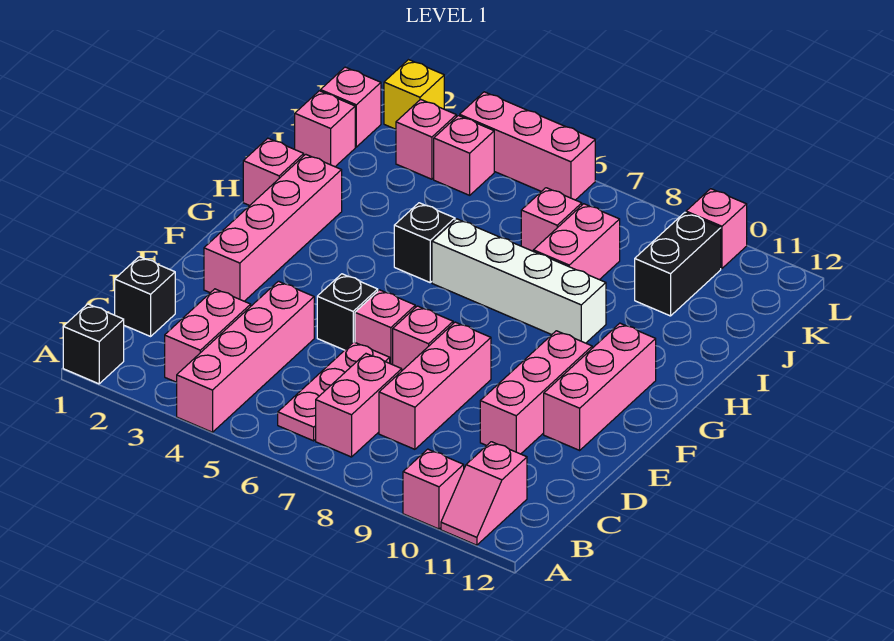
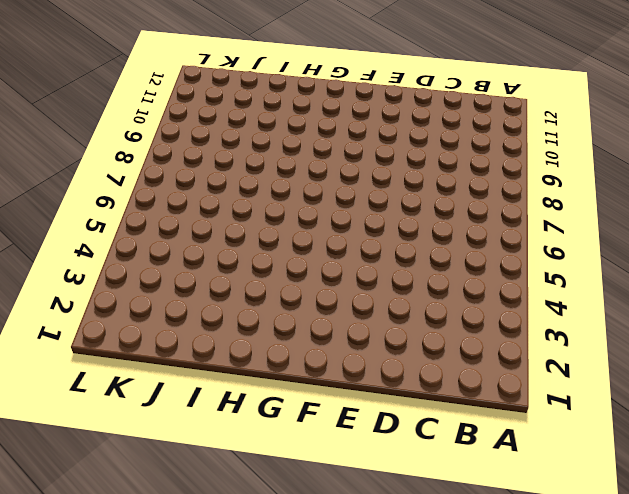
none -> black 1x1 brick [63,304,124,384]
none -> pink 1x4 brick [177,281,314,432]
none -> pink 1x1 brick [403,449,464,529]

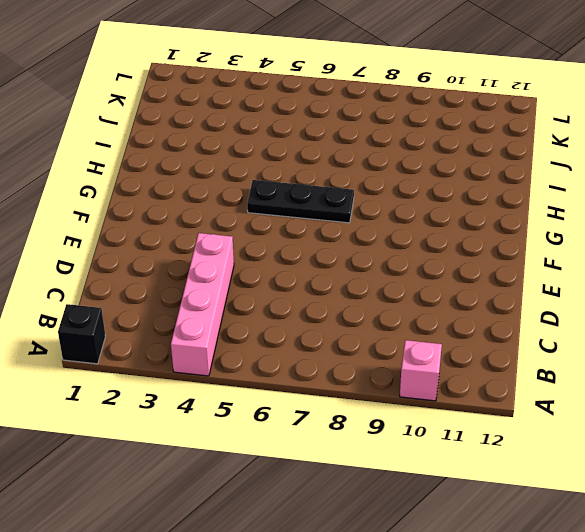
black 1x3 plate [247,180,354,223] -> none
none -> pink 1x2 slope [441,442,527,545]
none -> pink 1x2 brick [165,289,251,382]
none -> pink 1x3 plate [278,342,390,441]

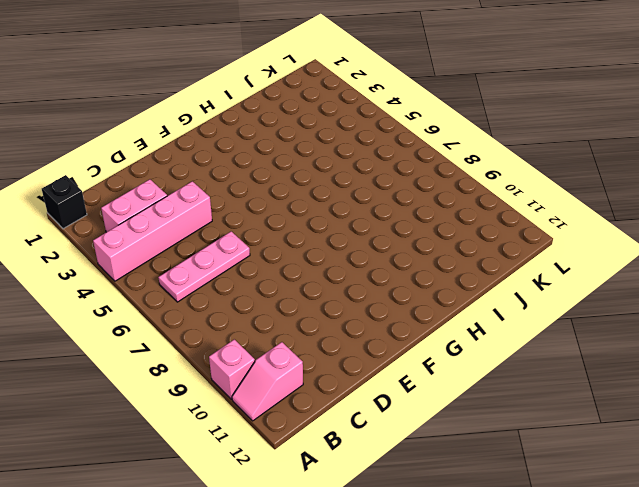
none -> pink 1x2 brick [316,354,402,457]
none -> black 1x1 brick [115,257,175,336]
none -> pink 1x3 brick [379,322,491,449]

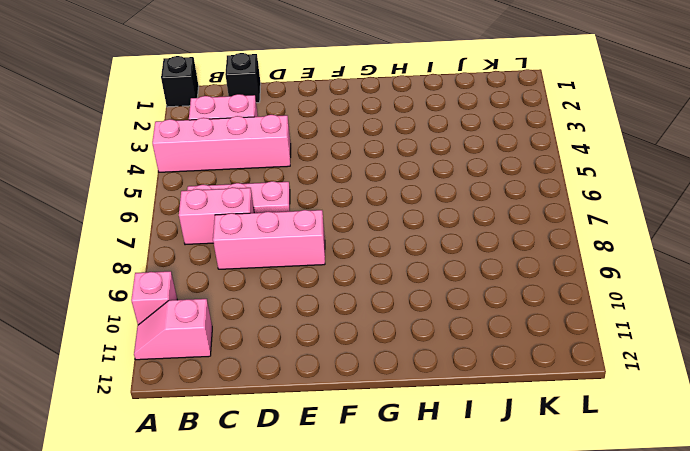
none -> pink 1x3 brick [480,331,592,454]
none -> pink 1x4 brick [204,154,342,301]
none -> black 1x1 brick [317,274,378,350]

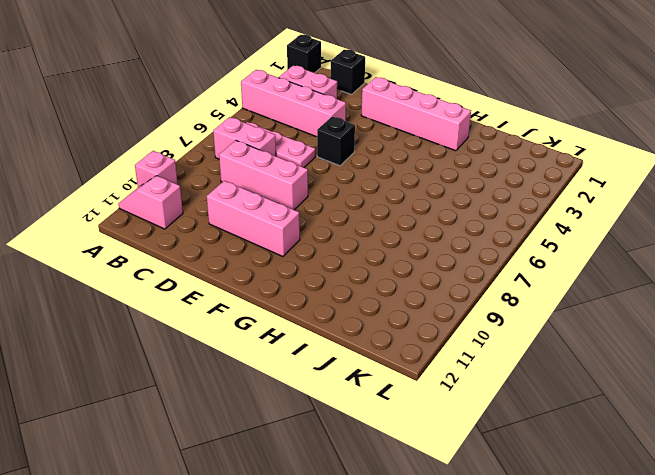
none -> pink 1x1 brick [355,290,415,365]
none -> pink 1x1 brick [393,306,453,370]
none -> pink 1x3 brick [544,323,656,450]

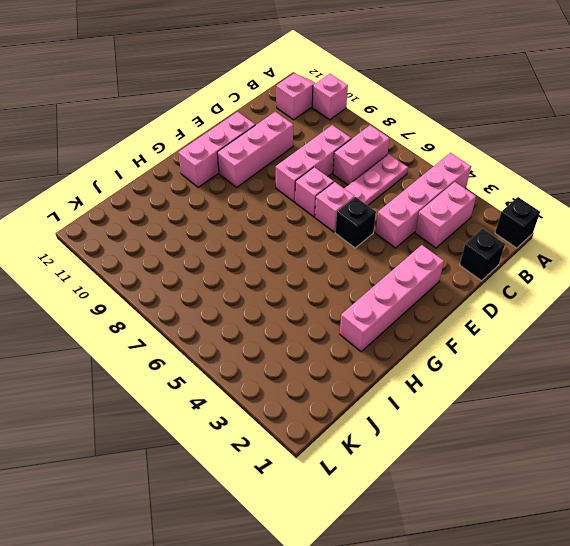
none -> pink 1x1 brick [243,138,304,206]
none -> black 1x1 brick [394,203,455,282]
none -> white 1x4 brick [432,219,606,343]

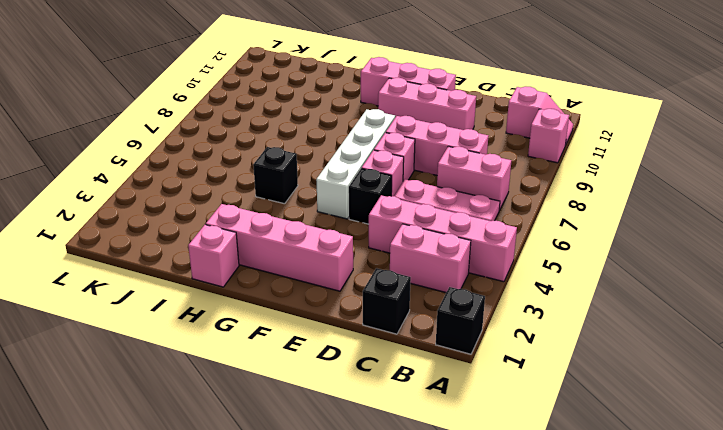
white 1x4 brick [316,109,395,219] -> white 1x4 brick moved to [432,219,606,343]
none -> pink 1x2 brick [533,204,620,280]
none -> pink 1x1 brick [295,91,355,167]
none -> pink 1x1 brick [521,188,582,251]

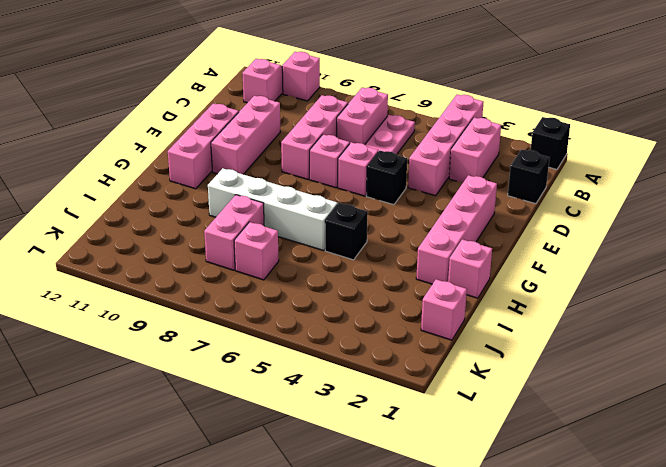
none -> black 1x2 brick [635,212,721,316]
none -> pink 1x1 brick [321,67,381,147]
none -> pink 1x1 brick [396,99,456,179]

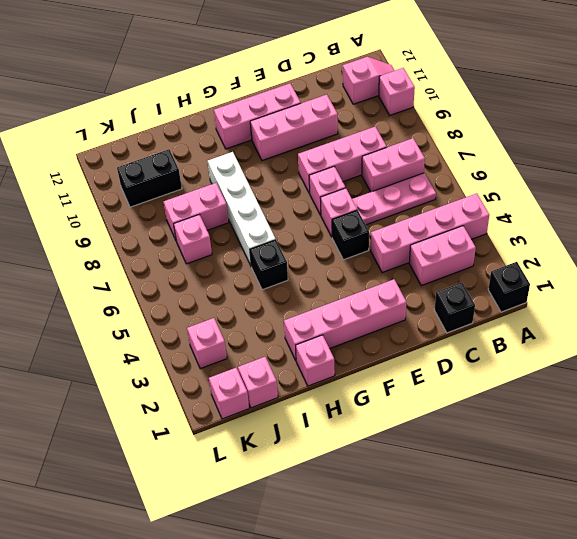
none -> pink 1x1 brick [434,116,494,195]
none -> yellow 1x1 brick [384,60,444,129]
none -> pink 1x3 brick [460,92,595,200]

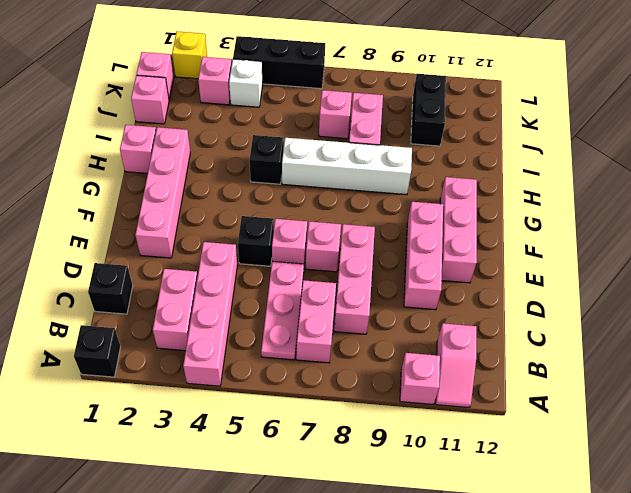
white 1x1 brick [229,59,263,107] -> pink 1x1 brick [434,116,494,195]
black 1x3 brick [233,36,325,89] -> pink 1x3 brick [460,92,595,200]
none -> pink 1x1 brick [686,189,747,268]

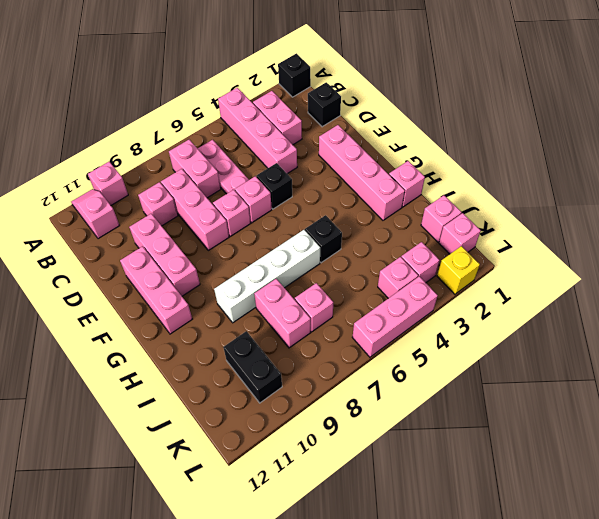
pink 1x1 brick [138,182,178,226] -> pink 1x1 brick moved to [686,189,747,268]

